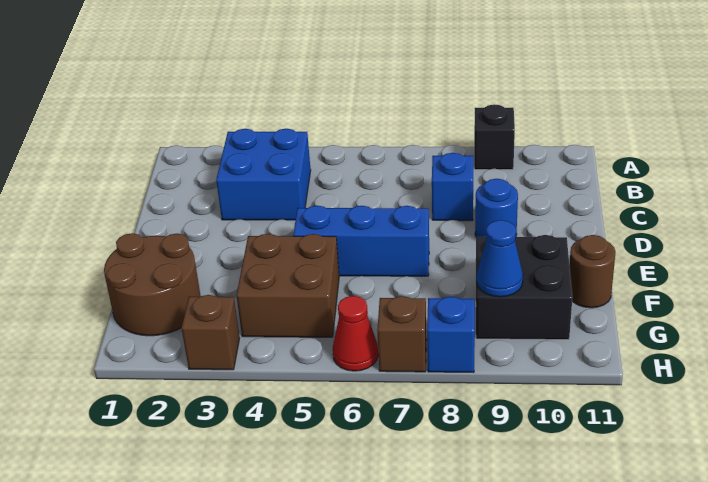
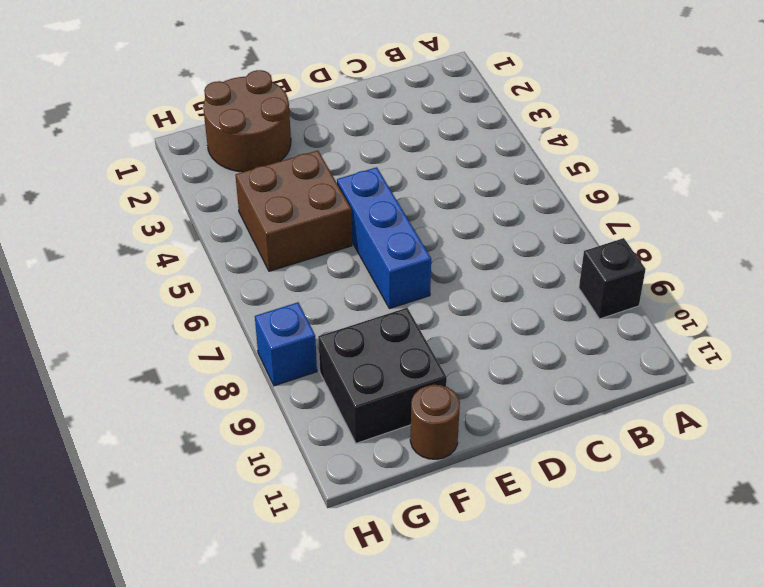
none -> blue 2x2 brick [216,129,311,220]
none -> blue 1x1 brick [432,153,473,221]
none -> blue 1x1 round brick [475,179,518,237]

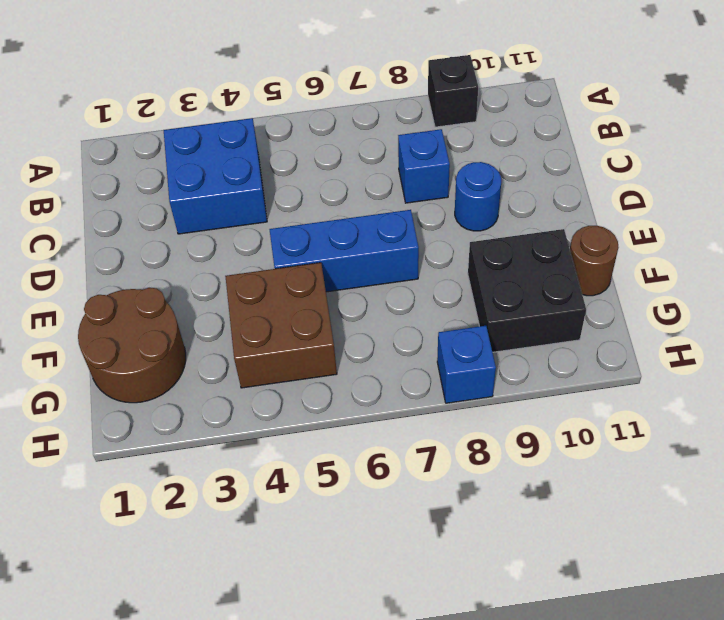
none -> brown 1x1 brick [182,295,240,370]
none -> red 1x1 cone [333,296,378,371]
none -> brown 1x1 brick [377,296,427,372]

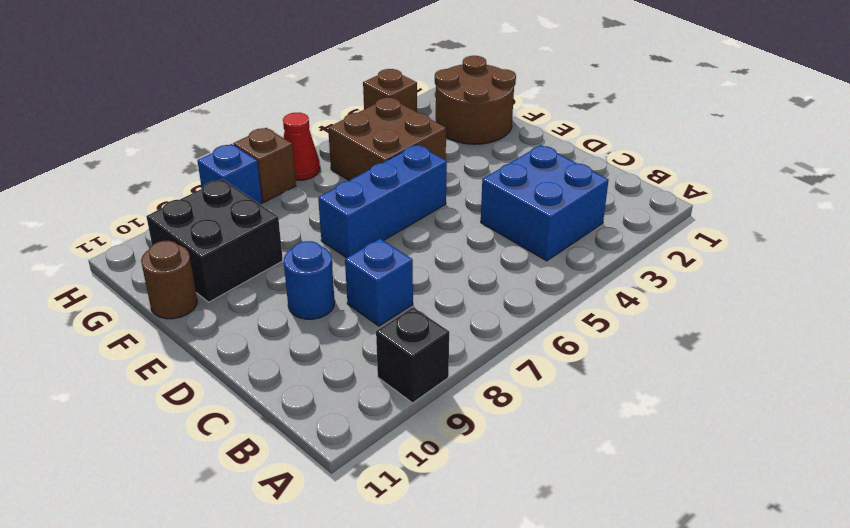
none -> blue 1x1 cone [477,220,523,297]

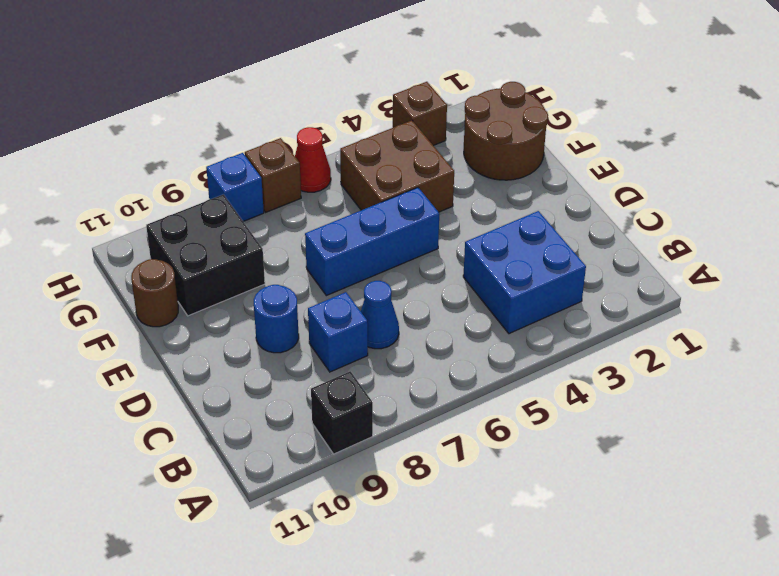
blue 1x1 cone [361,281,399,349] -> blue 1x1 cone moved to [477,220,523,297]

